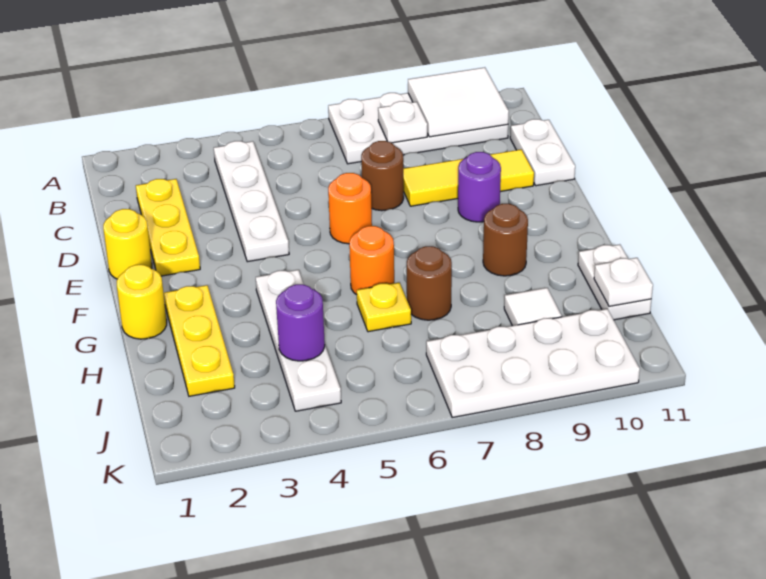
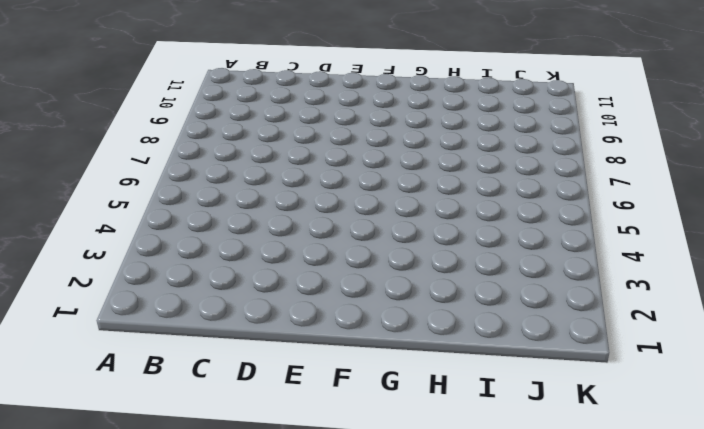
none -> white 2x4 plate [328,93,508,164]
none -> white 1x4 plate [214,141,289,262]
none -> yellow 1x3 plate [136,179,200,276]

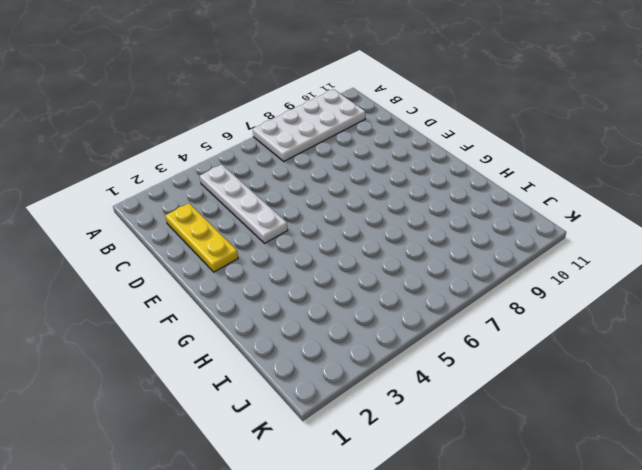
none -> white 1x2 plate [510,119,575,186]
none -> brown 1x1 round brick [361,141,404,211]
none -> yellow 1x3 tile [403,149,534,206]

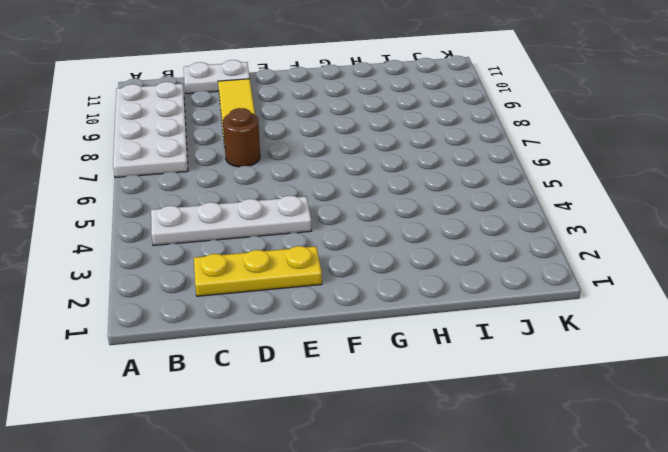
none -> yellow 1x1 round brick [103,209,152,279]
none -> orange 1x1 round brick [328,173,372,244]
none -> purple 1x1 round brick [458,152,501,222]

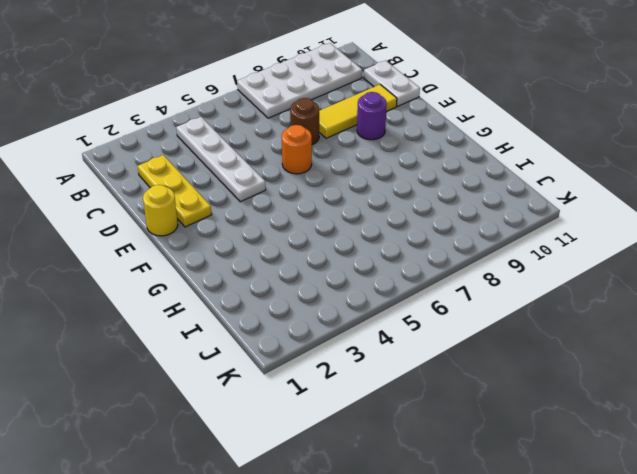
none -> yellow 1x1 round brick [117,265,167,339]
none -> yellow 1x3 plate [164,285,235,396]
none -> white 1x4 plate [256,270,341,411]

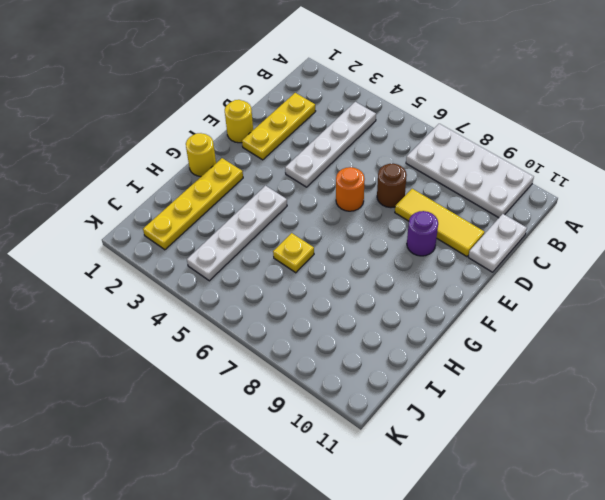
yellow 1x4 plate [143,158,243,250] -> yellow 1x3 plate [164,285,235,396]
none -> orange 1x1 round brick [349,226,394,295]
none -> brown 1x1 round brick [483,204,528,276]
none -> brown 1x1 round brick [407,246,452,320]

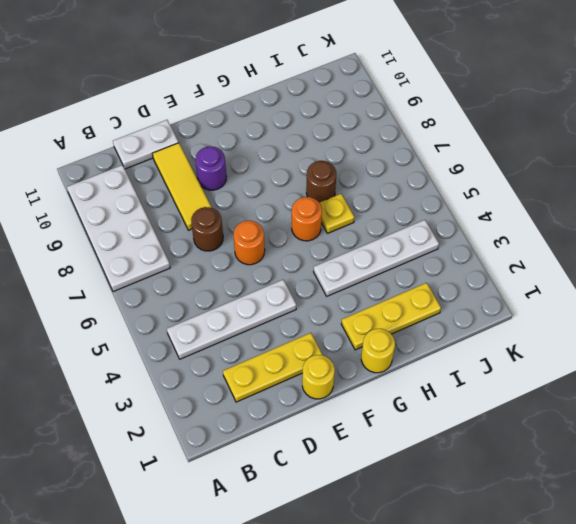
none -> brown 1x1 round brick [483,204,528,276]
none -> white 1x2 plate [578,244,652,320]
none -> white 1x1 tile [504,288,562,326]

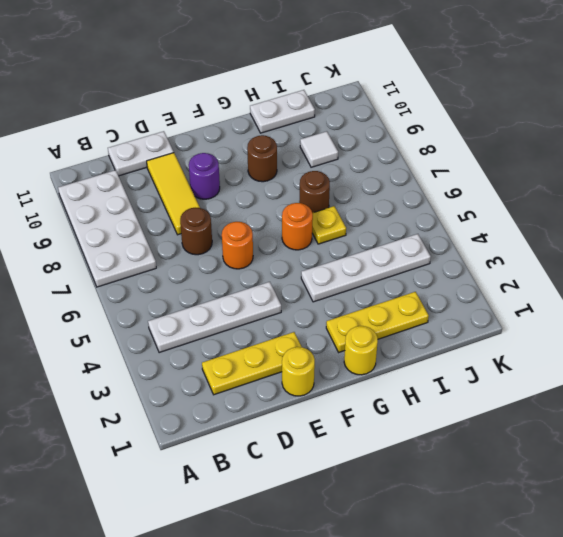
none -> white 2x4 plate [426,309,640,417]
none -> white 2x2 tile [408,67,509,137]
none -> white 1x1 plate [378,101,427,143]

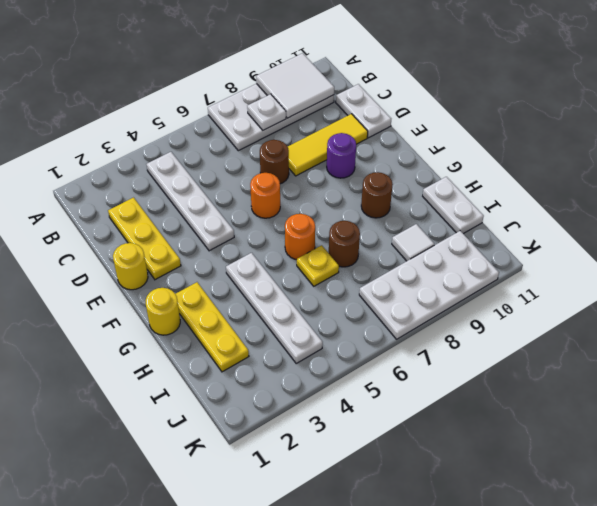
none -> purple 1x1 round brick [276,284,325,361]
none -> white 1x1 plate [594,258,653,306]

